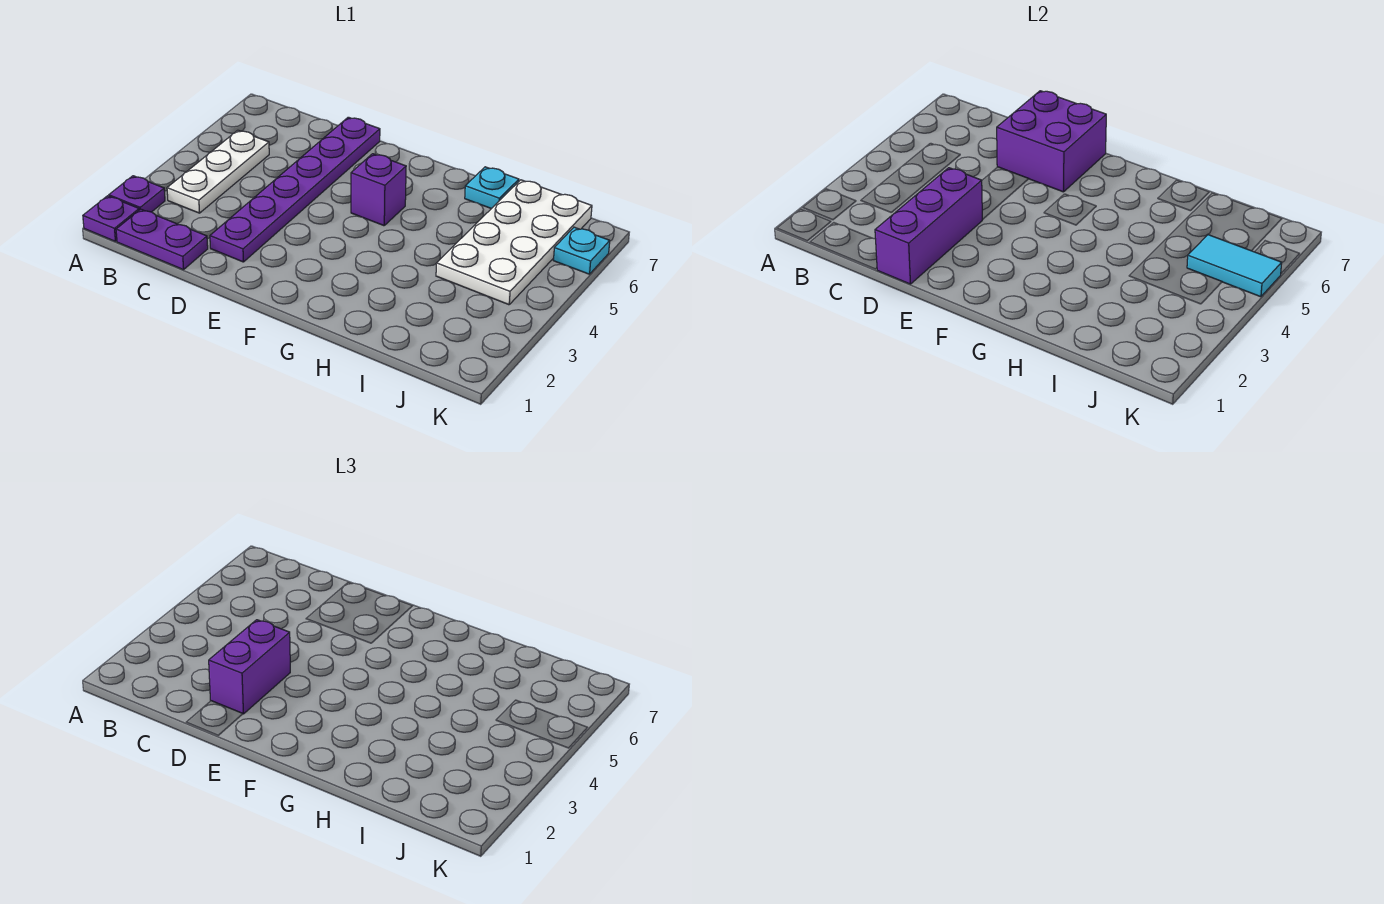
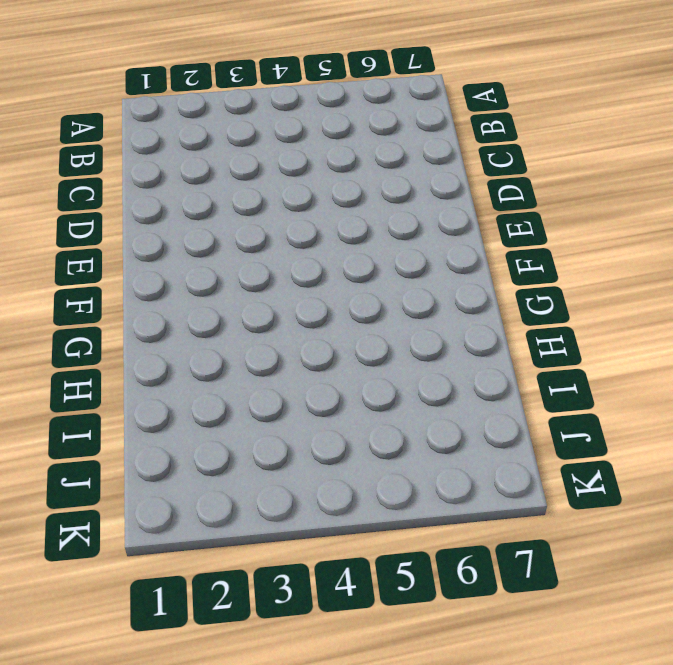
none -> purple 1x1 plate [83,196,139,241]
none -> purple 1x1 plate [109,176,165,212]
none -> purple 1x2 plate [116,209,208,270]

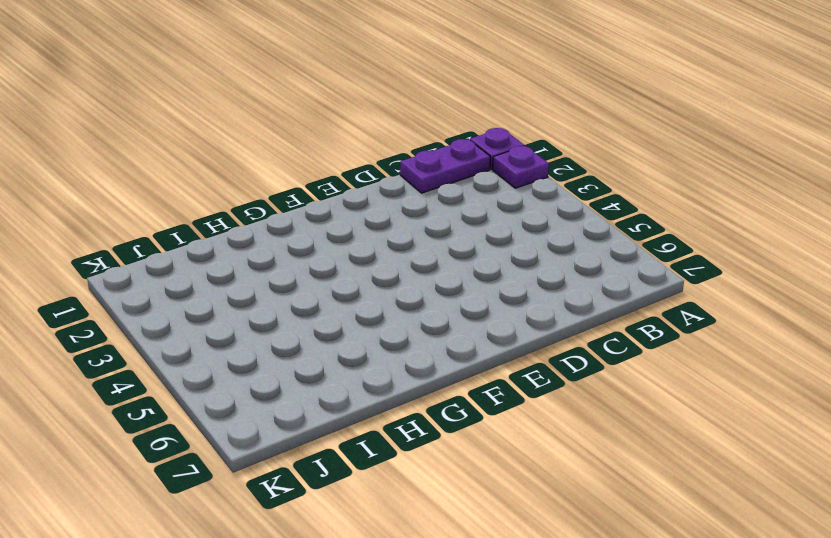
none -> white 1x3 plate [167,130,269,213]
none -> purple 1x6 plate [210,117,380,262]
none -> purple 1x1 brick [351,154,406,226]

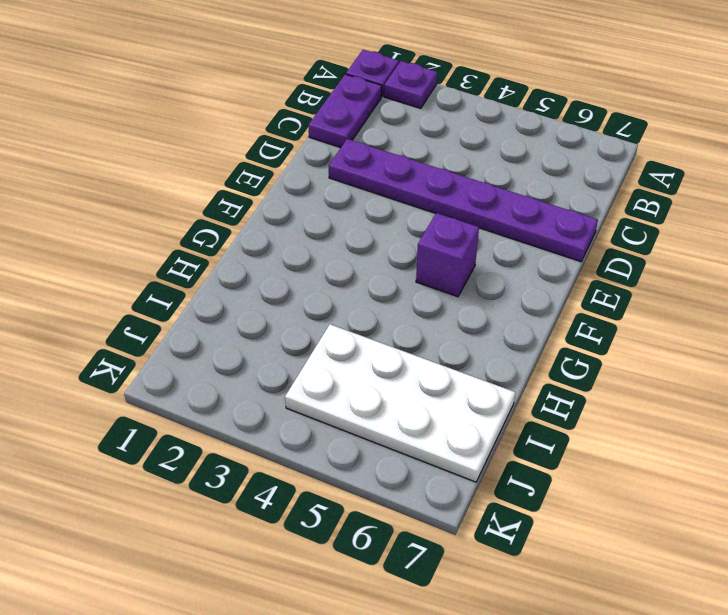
none -> white 1x3 plate [167,130,269,213]
none -> cyan 1x1 plate [465,167,519,209]
none -> cyan 1x1 plate [554,227,610,274]

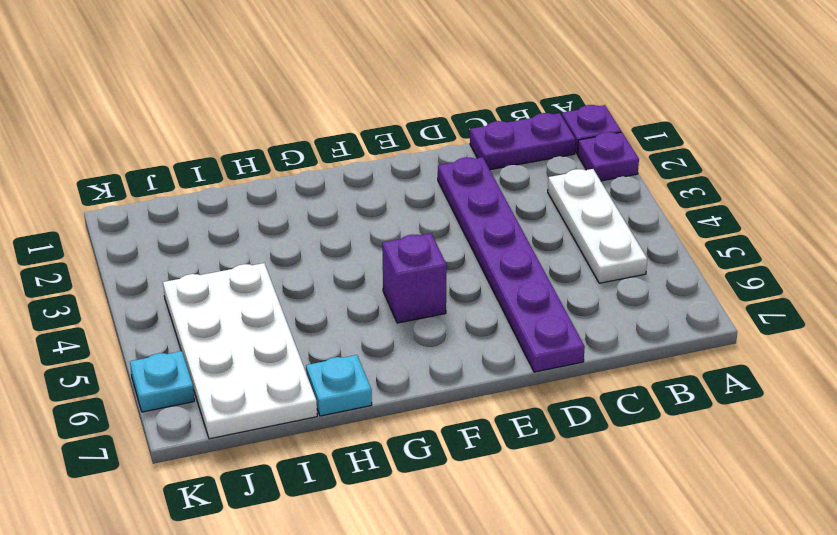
none -> purple 1x3 brick [875,168,982,284]
none -> purple 2x2 brick [997,91,1106,192]
none -> cyan 1x2 tile [1187,235,1282,297]

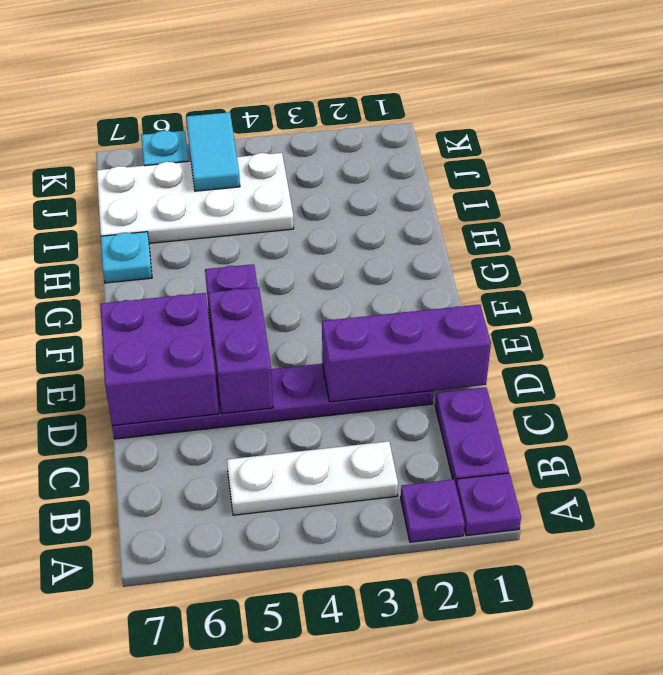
purple 1x2 brick [208,287,273,414] -> purple 1x2 brick turned to [209,620,290,714]

